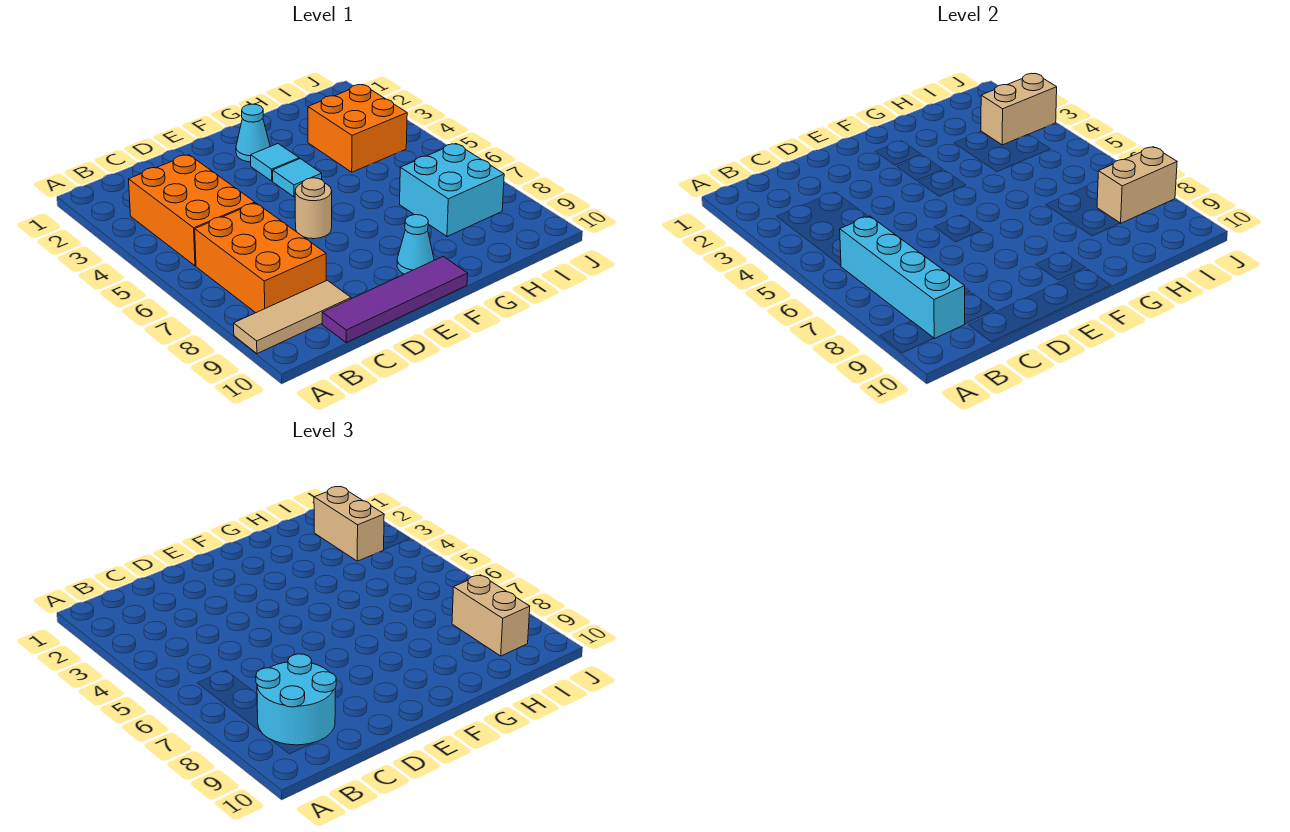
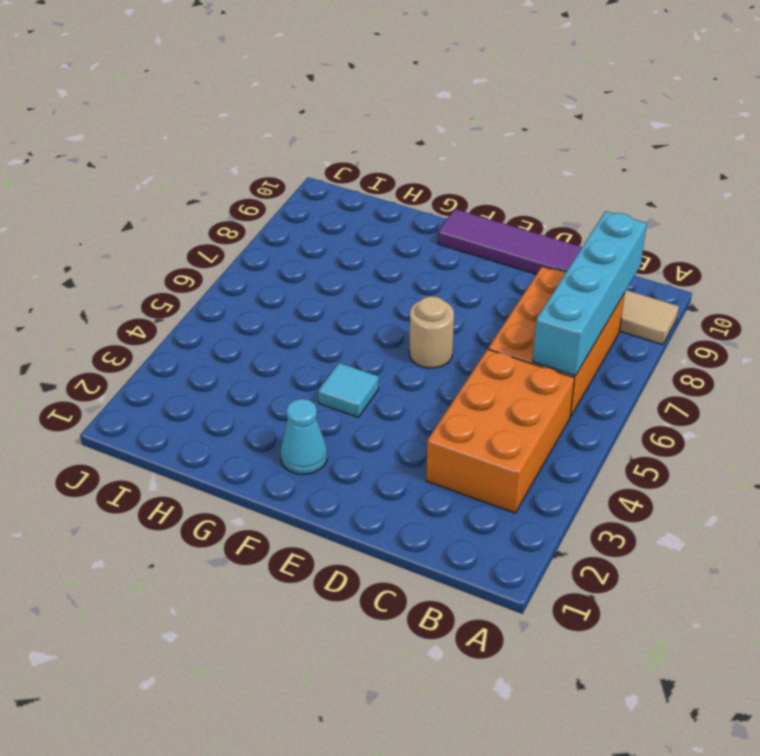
none -> cyan 1x1 tile [251,144,299,181]
none -> cyan 1x1 cone [397,215,434,274]
none -> orange 2x2 brick [308,85,407,172]

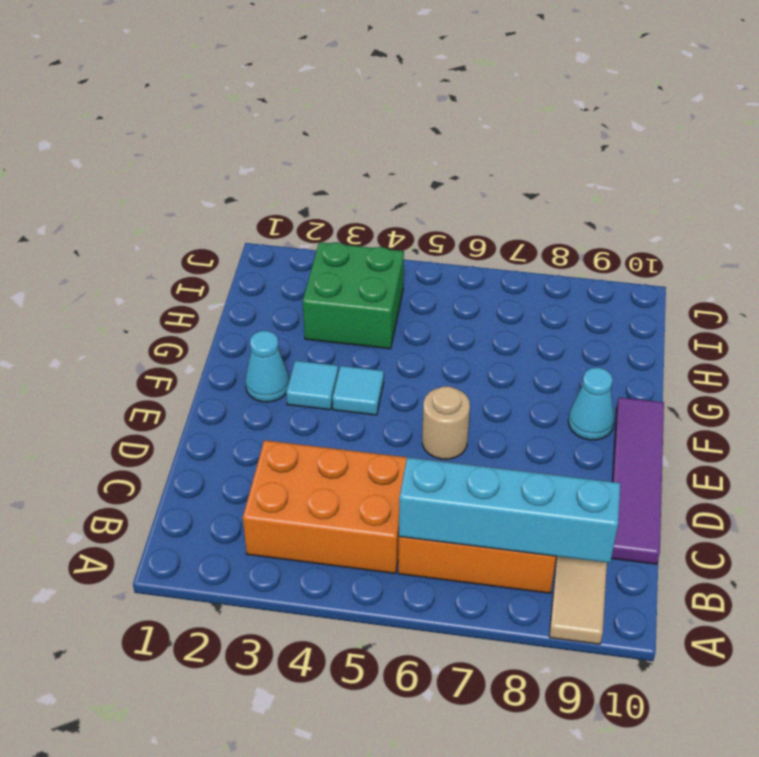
green 2x2 brick [303,242,404,349] -> orange 2x2 brick [308,85,407,172]
none -> cyan 2x2 brick [400,144,504,236]
none -> tan 1x2 brick [981,73,1057,145]
none -> tan 1x2 brick [1097,147,1177,223]

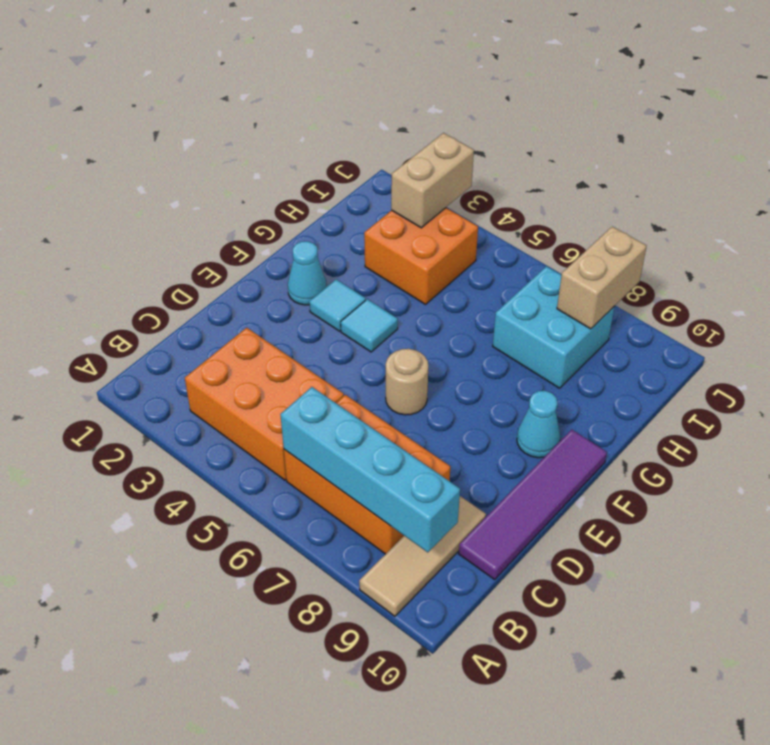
none -> cyan 2x2 round brick [256,654,336,745]
none -> tan 1x2 brick [314,487,384,561]
none -> tan 1x2 brick [452,575,530,656]

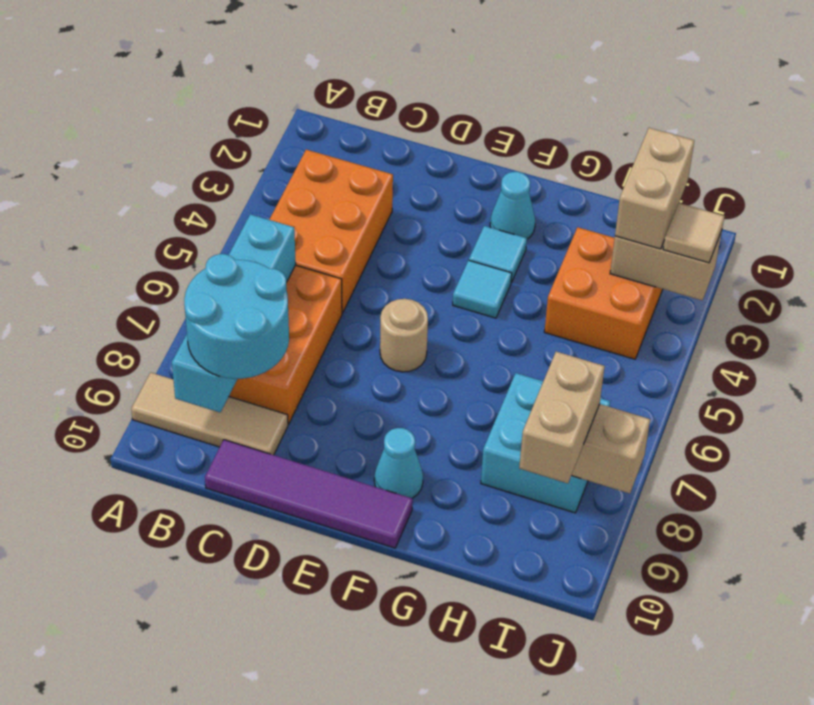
tan 1x1 tile [663,203,724,263] -> none

